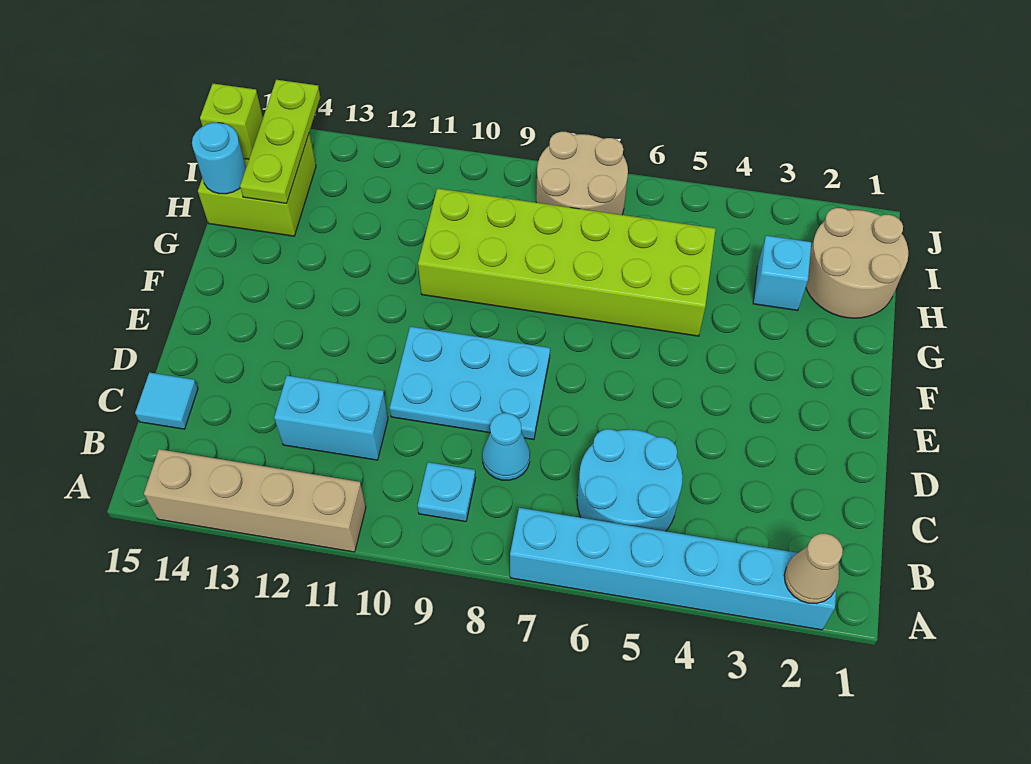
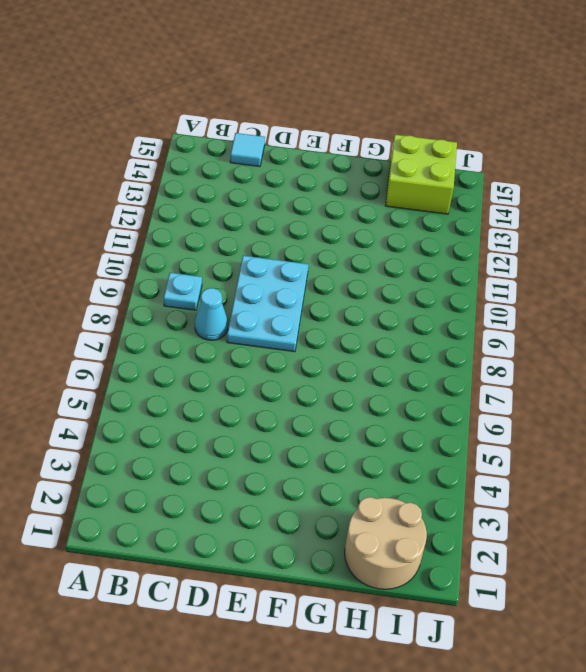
none -> cyan 1x6 brick [510,508,836,630]
none -> tan 1x4 brick [144,449,366,552]
none -> cyan 2x2 round brick [577,429,683,531]

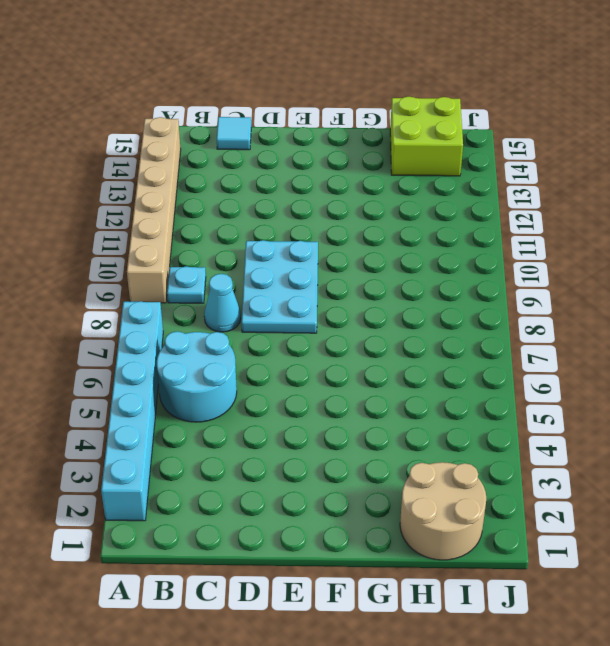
tan 1x6 brick [127,117,181,303] -> tan 1x4 brick [144,449,366,552]
none -> cyan 1x2 brick [274,376,388,460]
none -> lime 2x6 brick [418,188,716,336]
none -> cyan 1x1 brick [753,236,811,311]

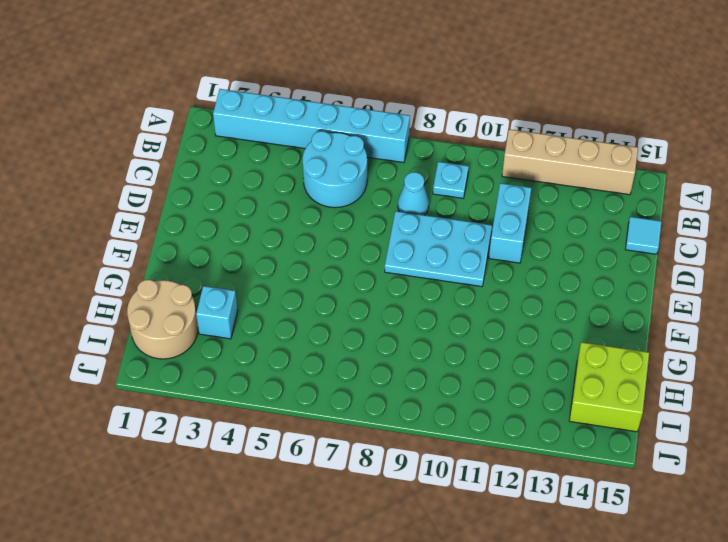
cyan 1x2 brick [489,183,531,263] -> cyan 1x2 brick turned to [274,376,388,460]
none -> lime 2x6 brick [418,188,716,336]
none -> tan 2x2 round brick [536,132,628,215]
none -> tan 1x1 cone [784,534,843,604]

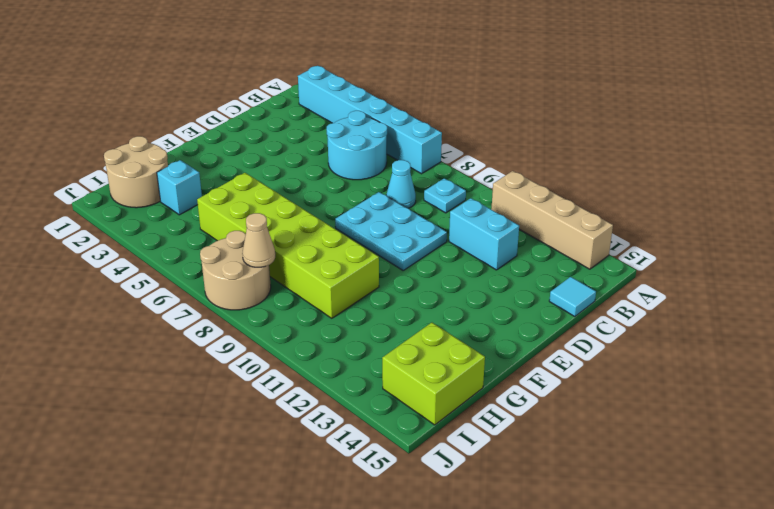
tan 1x1 cone [242,213,275,267] -> tan 1x1 cone moved to [784,534,843,604]
none -> lime 1x3 plate [240,80,320,204]
none -> cyan 1x1 round brick [192,123,246,194]
none -> lime 1x1 brick [200,84,263,159]

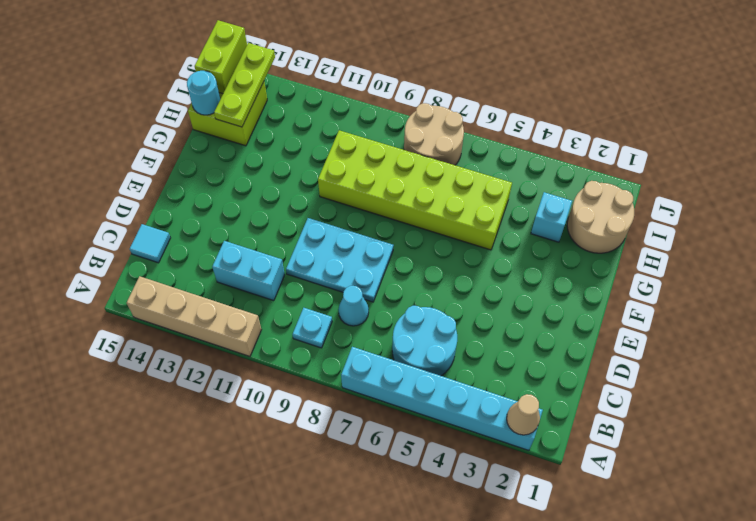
lime 1x2 brick [195,20,247,94] -> lime 1x1 brick [200,84,263,159]

